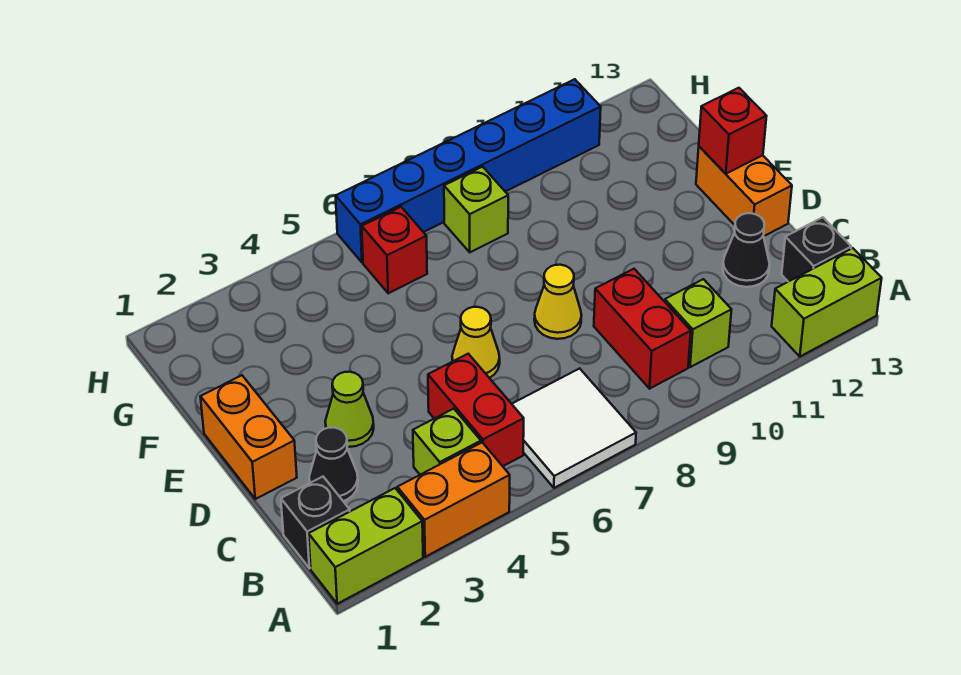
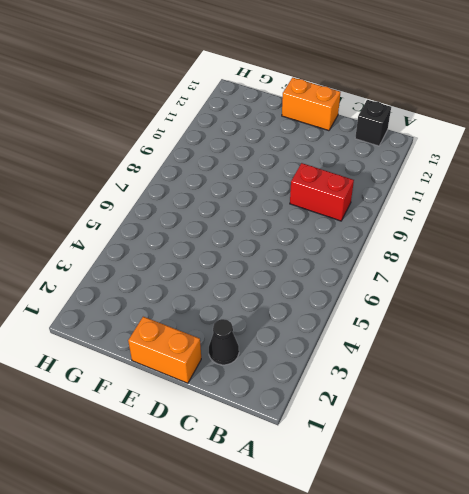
none -> lime 1x2 brick [309,488,423,604]
none -> orange 1x2 brick [397,443,510,557]
none -> white 2x2 tile [512,368,636,488]

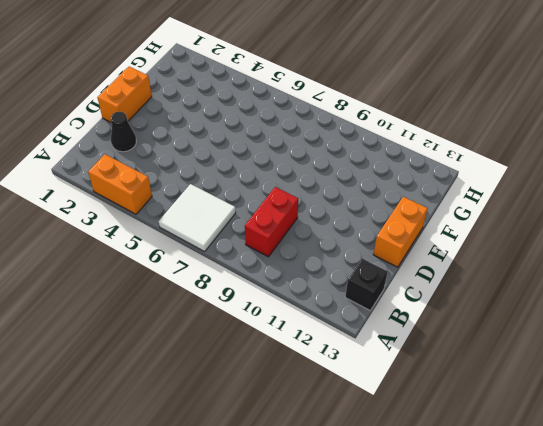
none -> lime 1x2 brick [309,488,423,604]
none -> lime 1x2 brick [772,248,882,357]
none -> black 1x1 brick [281,477,350,568]

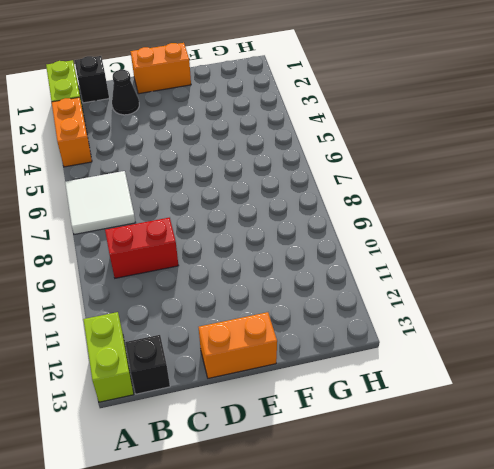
none -> lime 1x1 brick [413,409,481,475]
none -> red 1x2 brick [428,354,524,466]
none -> lime 1x1 brick [665,279,732,367]

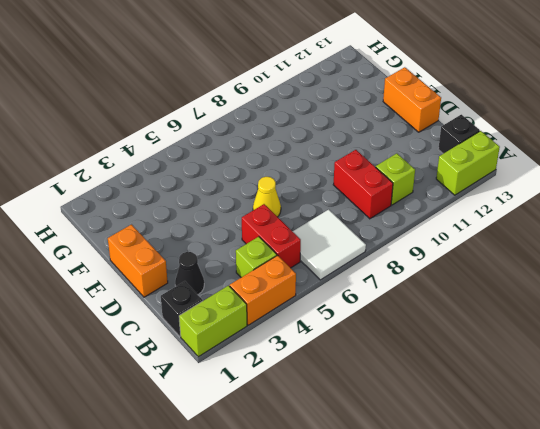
none -> black 1x1 cone [723,213,770,287]
none -> lime 1x1 cone [325,372,374,447]
none -> yellow 1x1 cone [534,265,582,339]

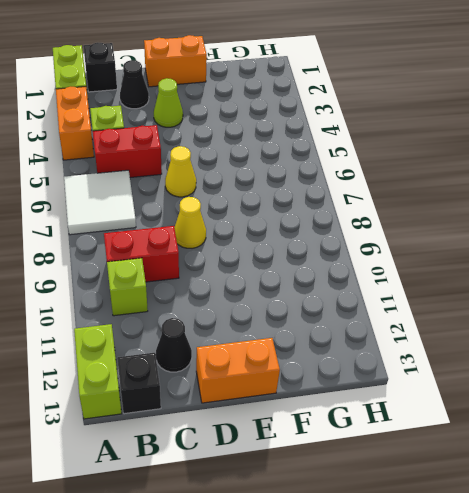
none -> red 1x1 brick [362,207,427,293]
none -> lime 1x1 brick [444,167,508,252]
none -> blue 1x6 brick [336,79,601,262]

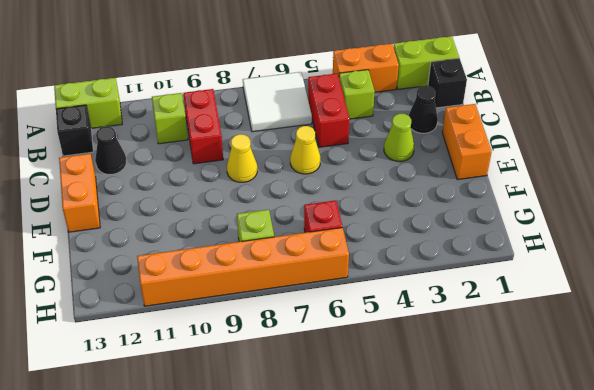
orange 1x6 brick [137,228,349,306] -> blue 1x6 brick [336,79,601,262]
none -> red 1x1 brick [699,88,767,174]

